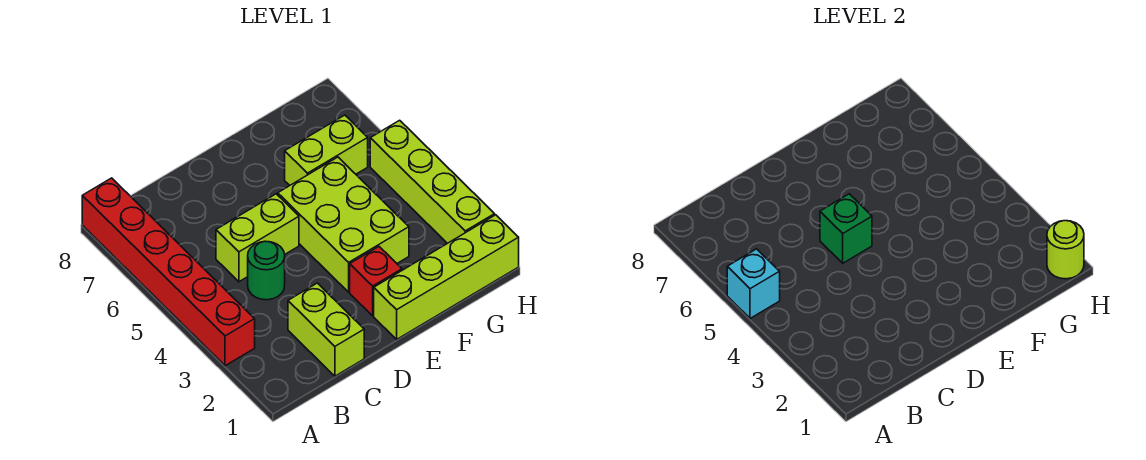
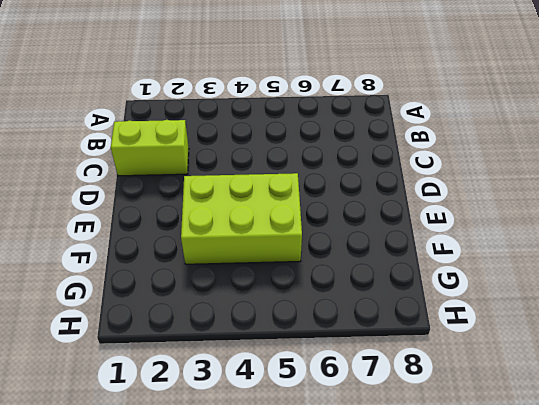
none -> red 1x6 brick [82,178,255,366]
none -> green 1x1 round brick [248,241,285,300]
none -> lime 1x2 brick [216,194,299,282]

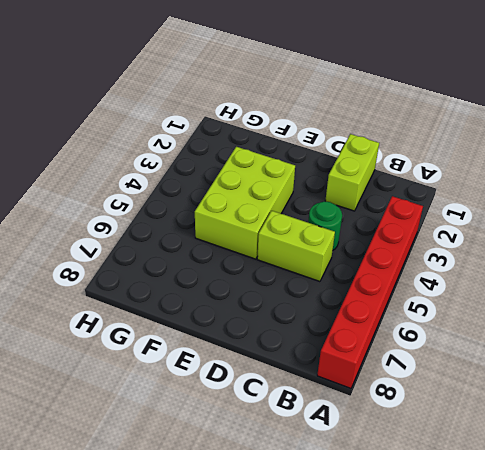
none -> lime 1x4 brick [374,215,519,339]
none -> red 1x1 brick [350,247,402,316]
none -> lime 1x2 brick [285,115,368,185]

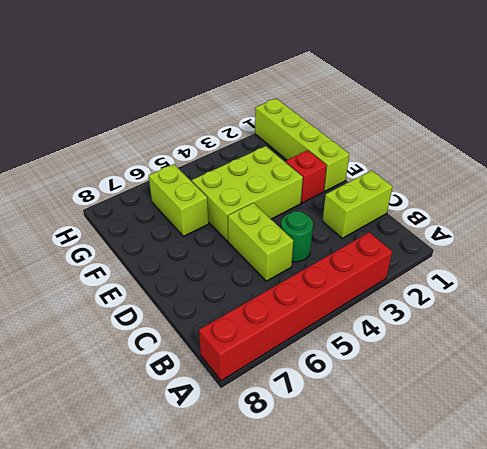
none -> lime 1x4 brick [370,120,495,243]
none -> cyan 1x1 brick [727,249,780,318]
none -> green 1x1 brick [820,194,872,263]

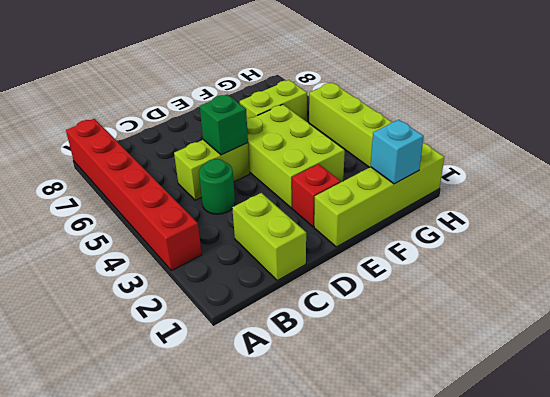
cyan 1x1 brick [371,120,424,184] -> cyan 1x1 brick moved to [727,249,780,318]
none -> lime 1x1 round brick [1047,221,1084,279]

